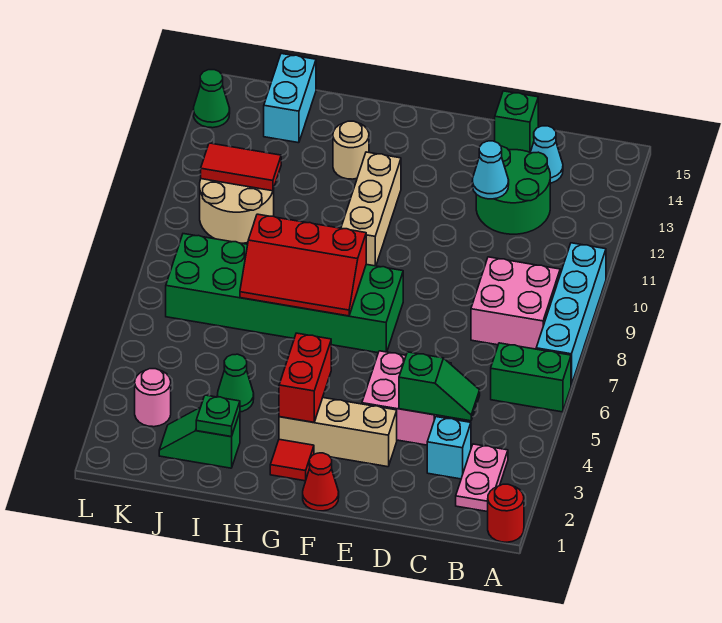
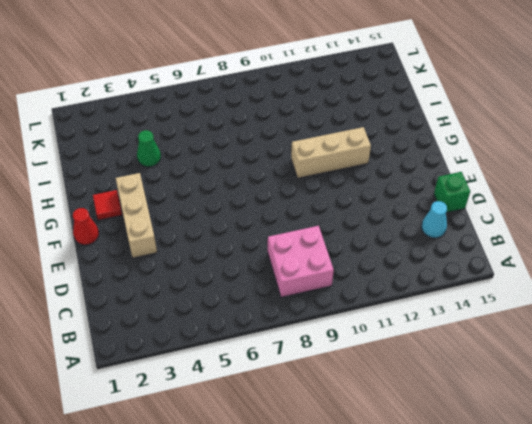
none -> red 1x1 round brick [488,484,524,542]
none -> green 1x2 brick [491,343,571,412]
none -> cyan 1x4 brick [536,243,606,385]

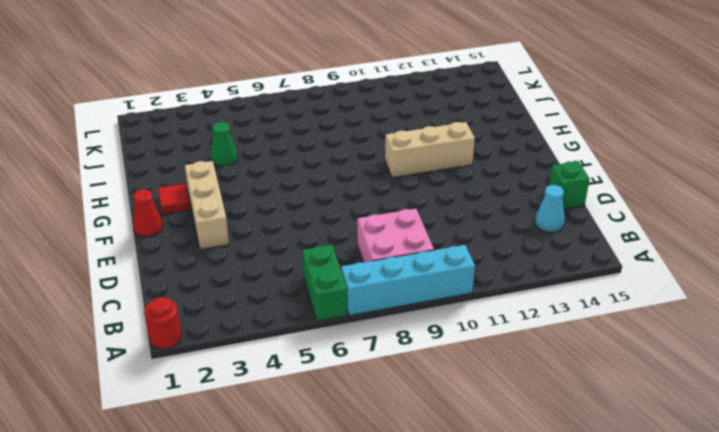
none -> pink 1x2 plate [456,444,508,512]
none -> cyan 1x1 brick [427,417,471,479]
none -> green 2x2 round brick [476,146,550,234]

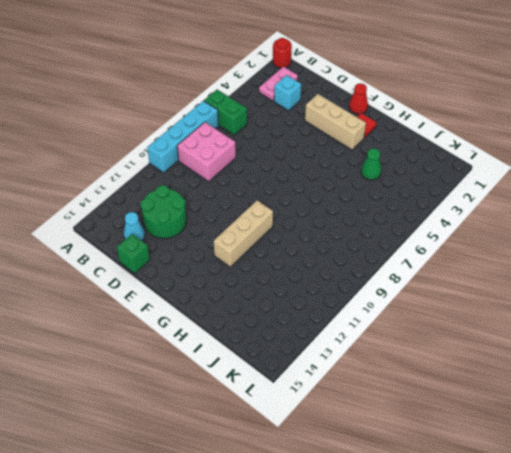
none -> pink 2x2 brick [362,351,451,445]
none -> green 2x6 brick [166,234,403,353]
none -> tan 1x1 round brick [333,121,369,179]

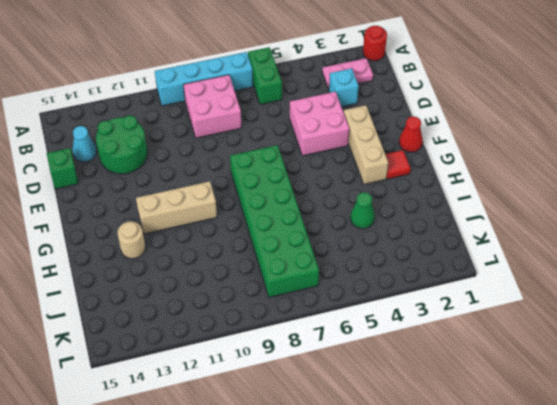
none -> green 1x2 slope [159,408,240,468]
none -> tan 2x2 round brick [200,179,274,243]
none -> cyan 1x2 brick [264,54,316,143]

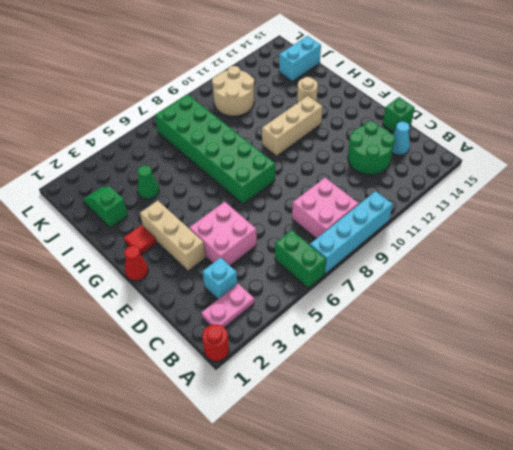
none -> pink 1x1 round brick [135,369,171,427]
none -> green 1x1 cone [193,70,230,128]
none -> green 1x2 slope [399,352,480,421]

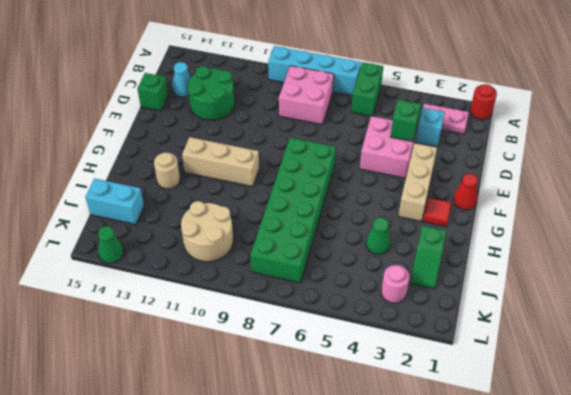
none -> cyan 1x1 cone [472,141,509,199]
none -> red 1x2 brick [279,333,331,422]
none -> red 2x3 slope [240,214,366,316]

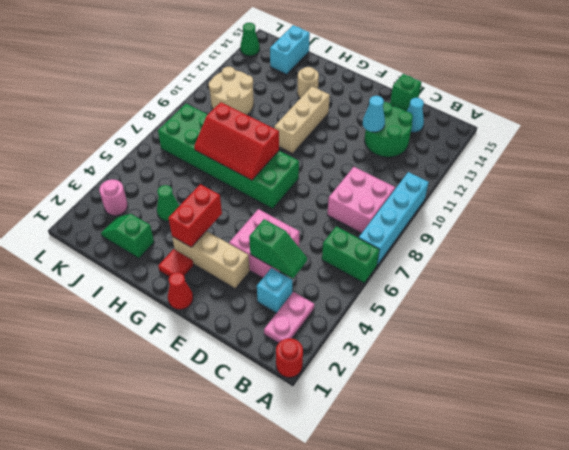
none -> green 1x1 plate [196,395,240,437]
none -> red 1x2 tile [201,143,281,191]

